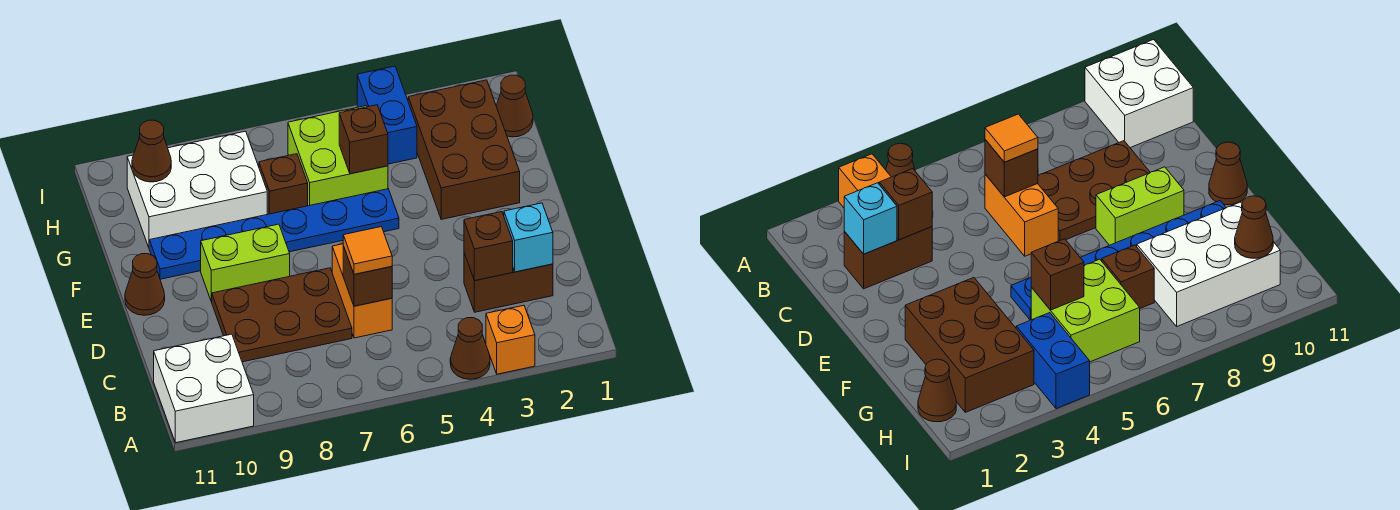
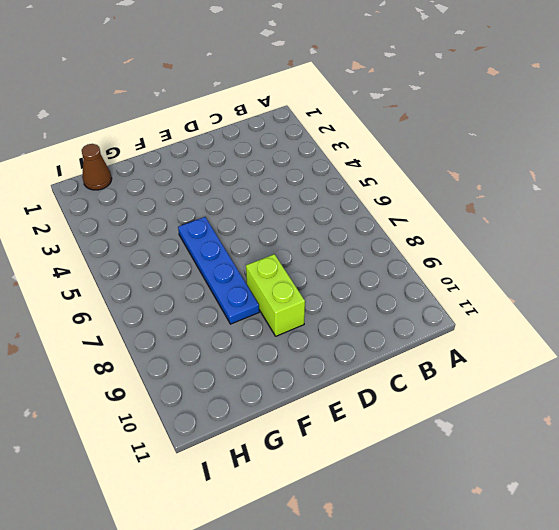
blue 1x4 plate [178,217,259,324] -> blue 1x6 plate [149,189,399,279]
none -> orange 1x1 brick [486,305,535,374]
none -> brown 1x1 cone [450,318,490,379]
none -> white 2x2 brick [154,334,254,443]

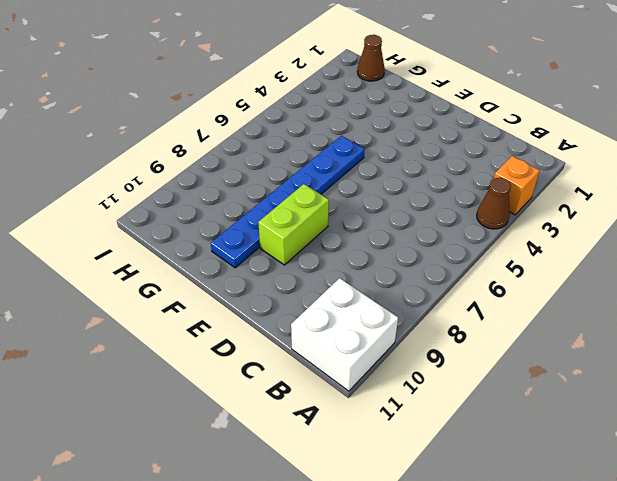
none -> brown 1x2 brick [464,253,553,312]
none -> orange 1x2 brick [332,244,392,338]
none -> brown 2x3 plate [211,268,352,362]

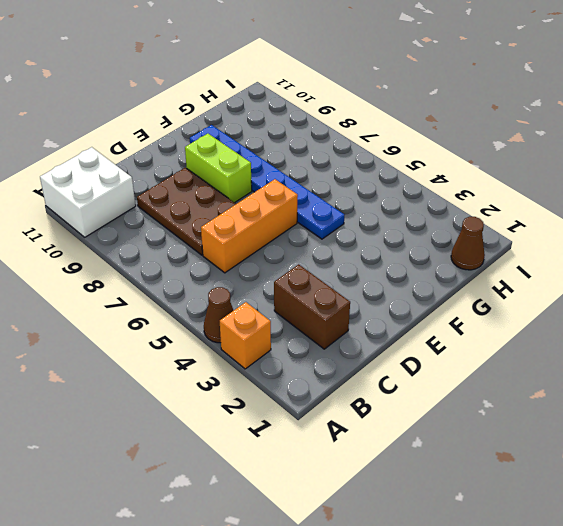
orange 1x3 brick [201,179,298,273] -> orange 1x2 brick [332,244,392,338]
none -> brown 1x1 cone [125,254,165,315]
none -> brown 2x3 brick [408,80,520,219]
none -> lime 2x2 brick [288,106,388,206]

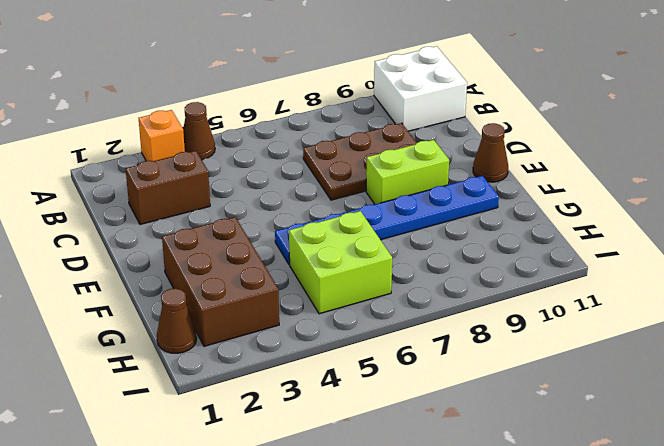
none -> orange 1x2 brick [332,244,392,338]
none -> brown 1x1 brick [259,154,308,214]
none -> white 2x3 brick [127,131,267,247]

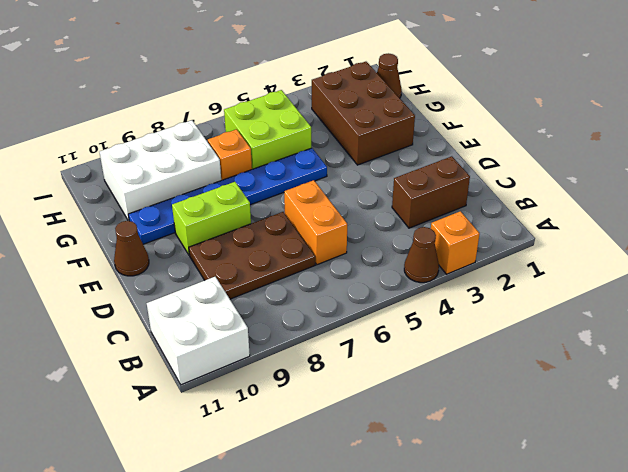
orange 1x1 brick [208,129,252,180] -> brown 1x1 brick [259,154,308,214]
none -> blue 1x2 brick [357,66,417,164]
none -> cyan 1x1 brick [504,203,553,272]
none -> brown 1x1 brick [464,212,513,281]

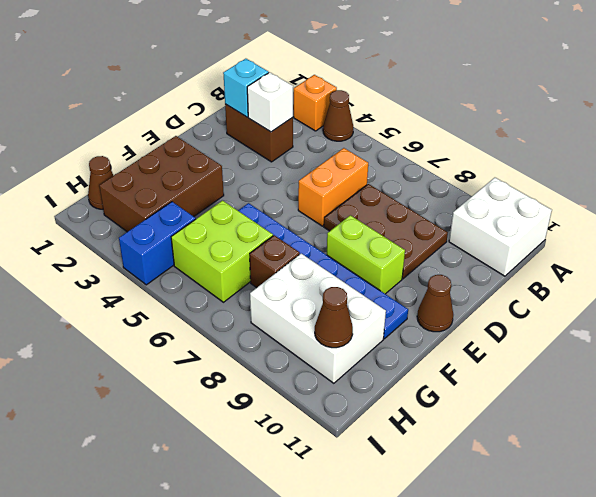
white 1x1 brick [247,72,293,132] -> brown 1x1 brick [464,212,513,281]
none -> brown 1x1 brick [343,246,392,306]
none -> brown 1x1 brick [339,105,388,174]
none -> orange 1x1 tile [343,227,392,274]

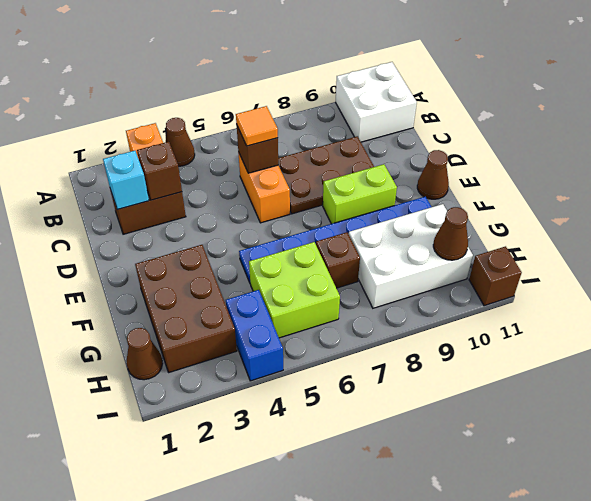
brown 1x1 brick [469,246,522,306] -> brown 1x1 brick moved to [339,105,388,174]

